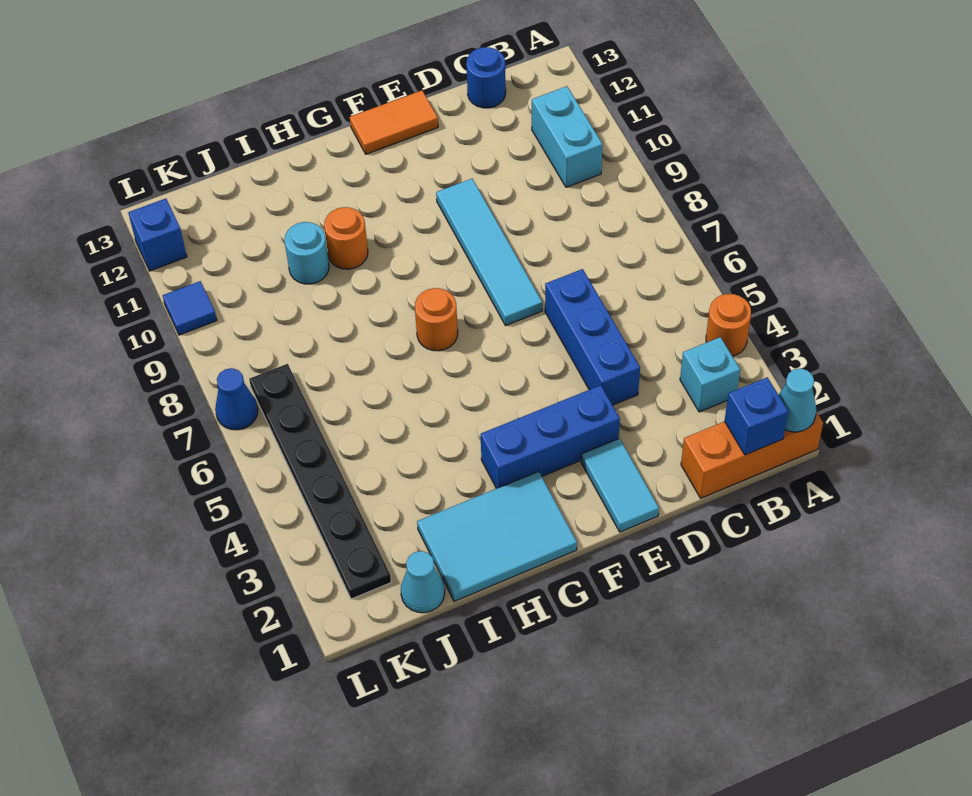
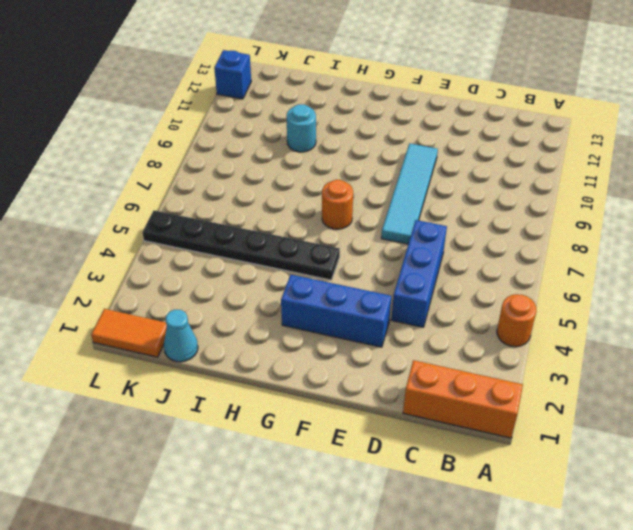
black 1x6 plate [143,210,340,280] -> black 1x6 plate turned to [249,364,391,599]
orange 1x2 tile [91,309,167,357] -> orange 1x2 tile moved to [350,90,438,154]
none -> cyan 1x1 brick [680,337,740,412]
none -> cyan 1x2 brick [532,86,603,187]
none -> blue 1x1 round brick [466,47,506,108]

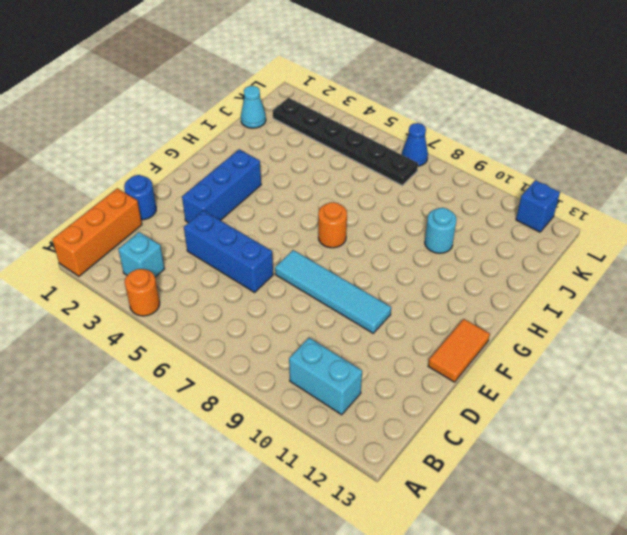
blue 1x1 round brick [124,175,156,220] -> blue 1x1 round brick moved to [466,47,506,108]
none -> cyan 1x2 tile [581,439,659,532]
none -> cyan 2x3 tile [417,471,577,601]
none -> orange 1x1 round brick [324,207,368,269]

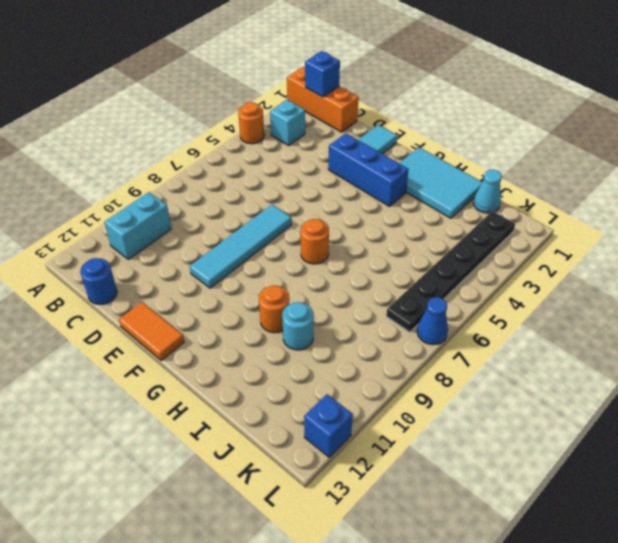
none -> blue 1x3 brick [545,269,640,405]
none -> blue 1x1 tile [163,281,217,335]
none -> cyan 1x1 cone [779,368,816,432]

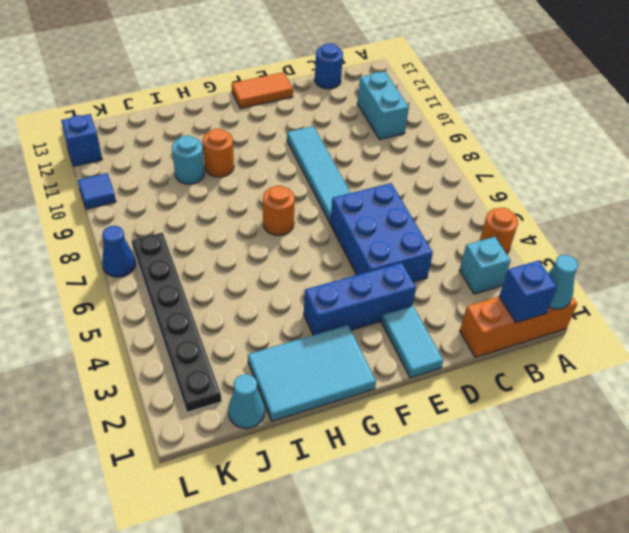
blue 2x3 brick [330,183,433,282] -> blue 1x3 brick [545,269,640,405]

